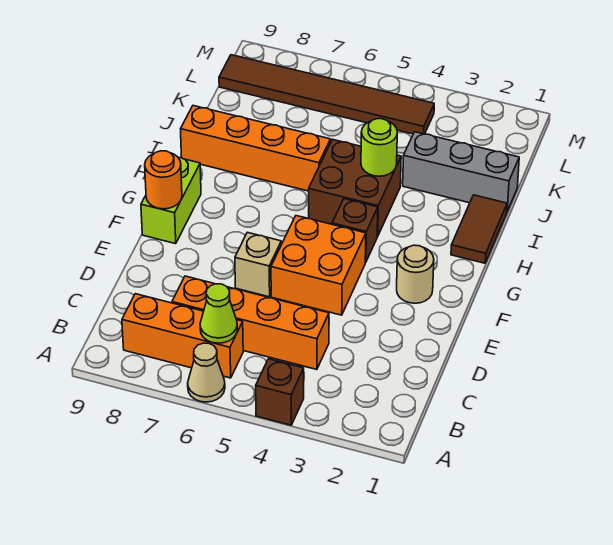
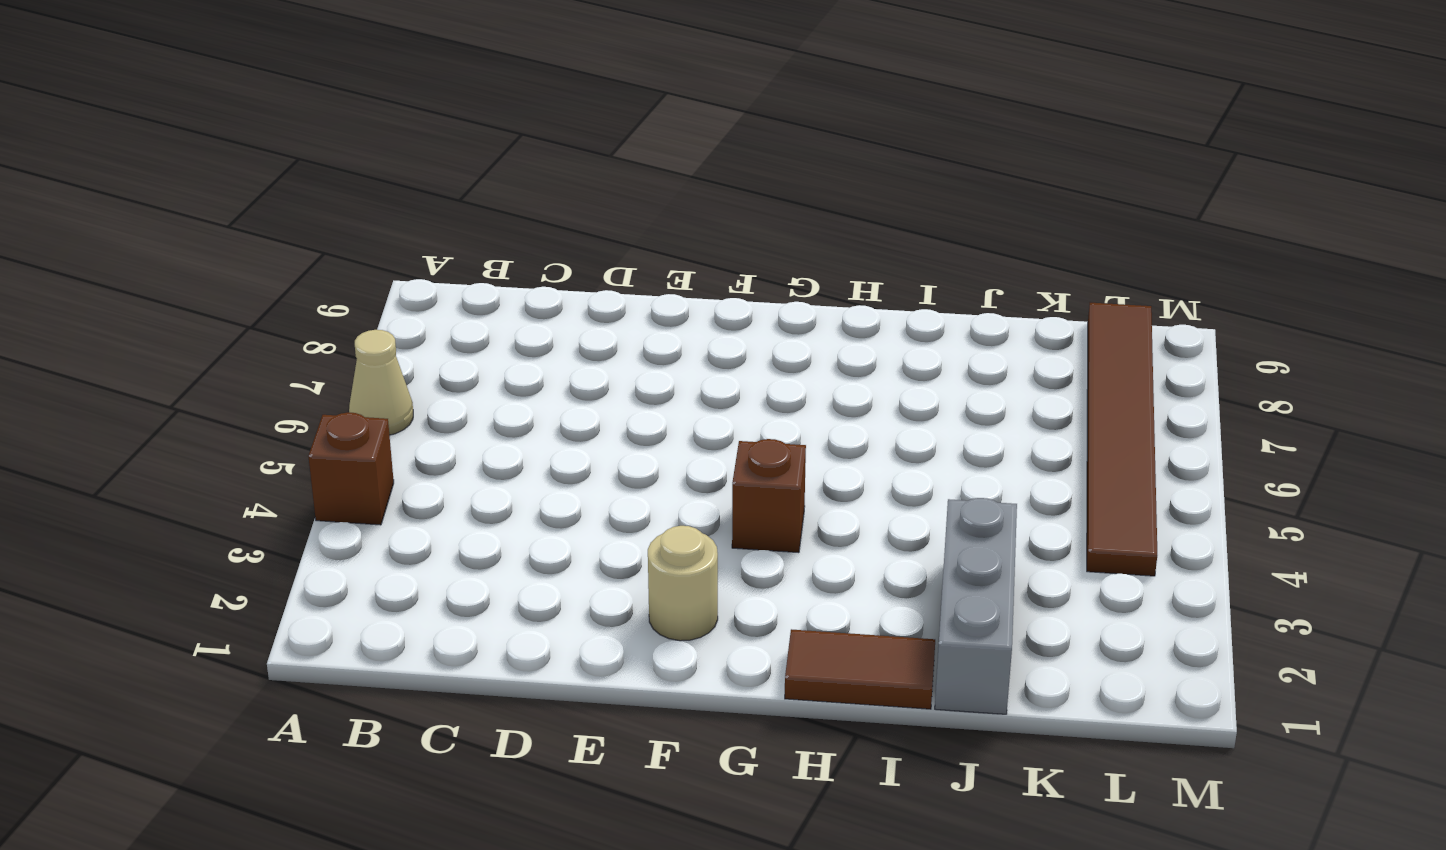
none -> orange 1x3 brick [122,294,243,378]
none -> orange 1x4 brick [172,276,329,370]
none -> orange 2x2 brick [271,216,366,315]

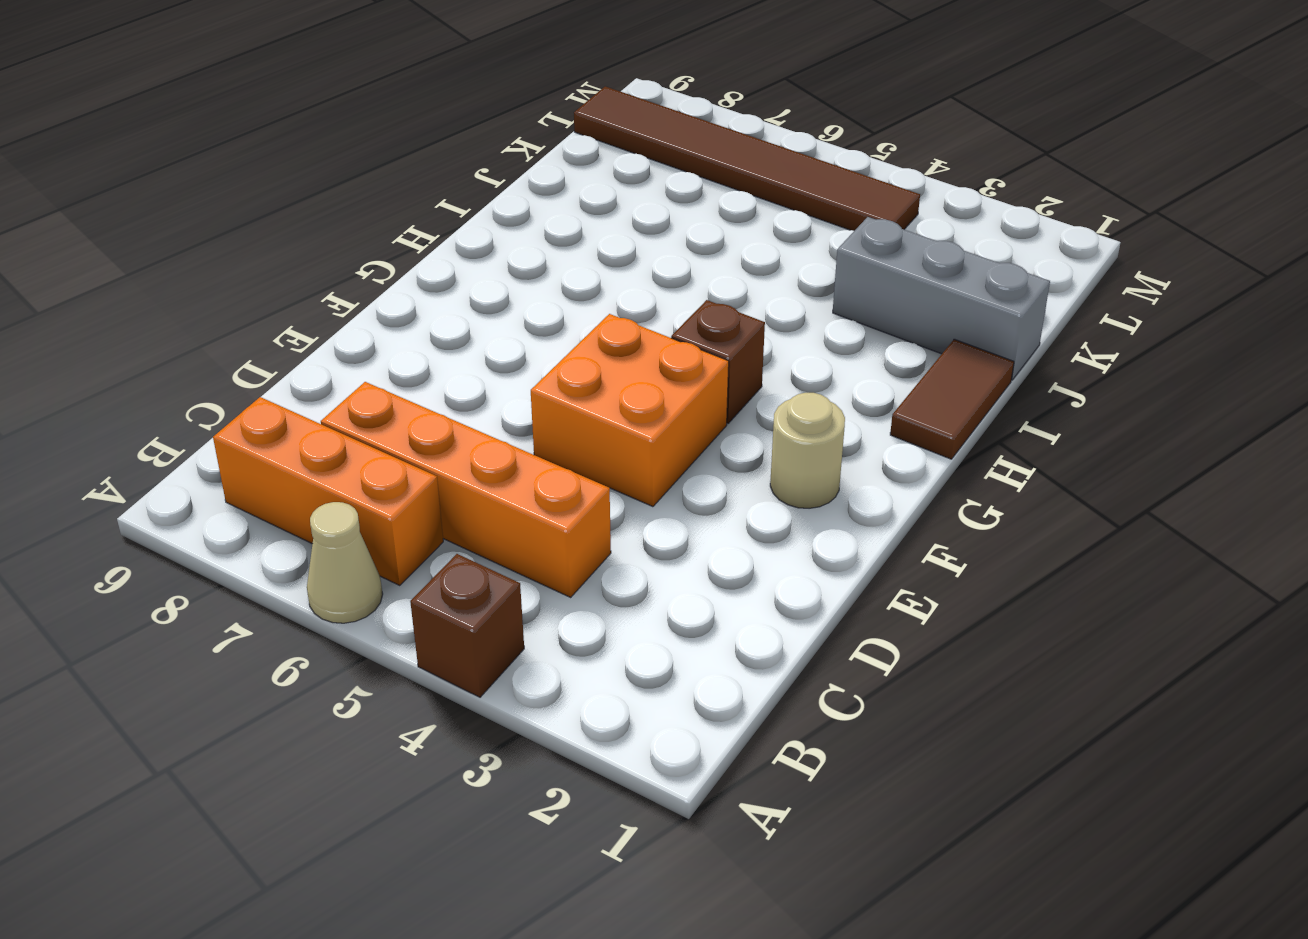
none -> tan 1x1 brick [235,232,281,297]
none -> lime 1x2 brick [141,158,201,244]
none -> brown 2x2 brick [309,139,401,236]

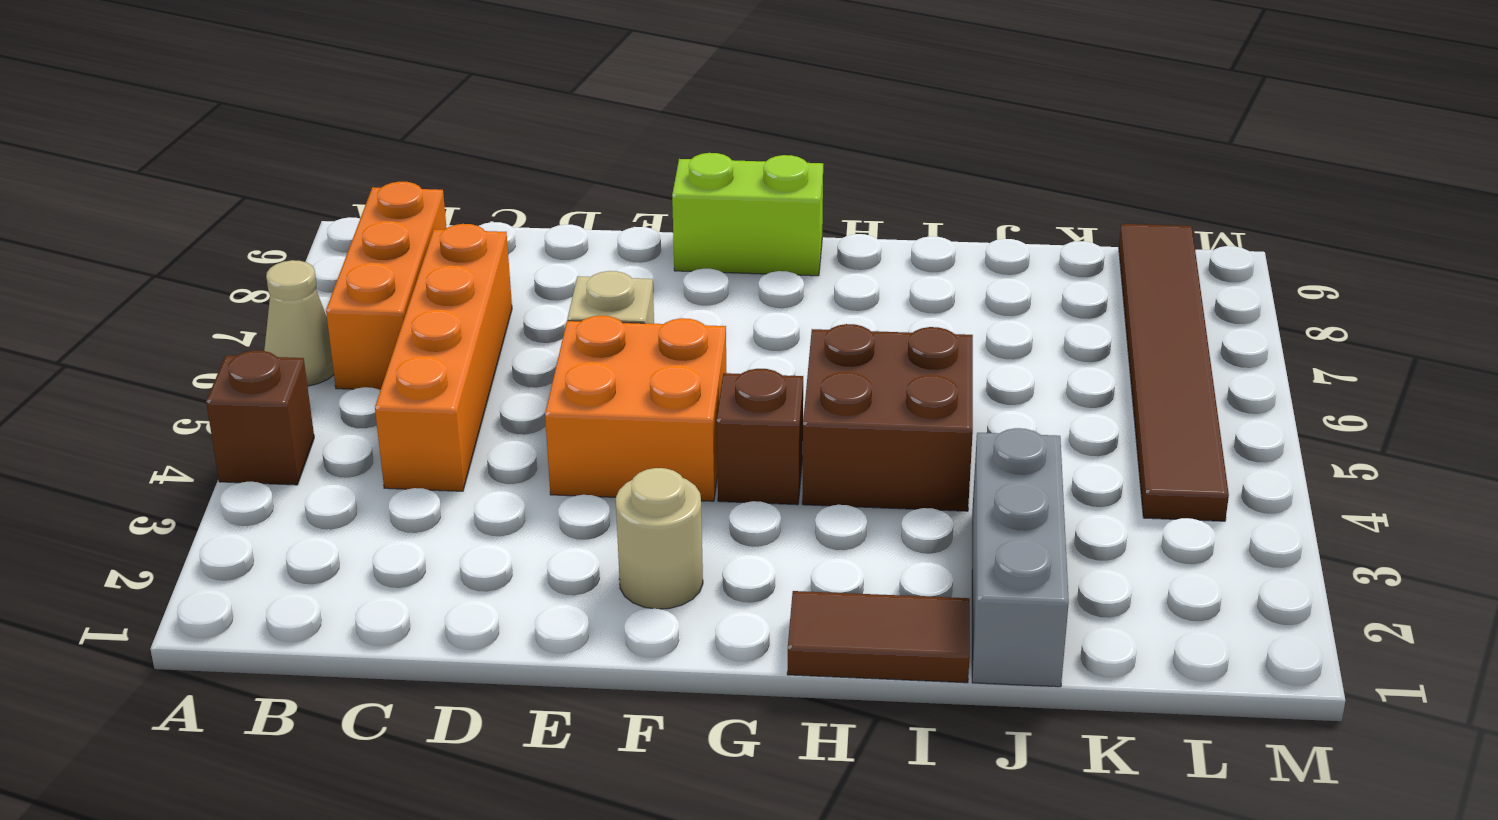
none -> orange 1x4 brick [181,106,331,191]
none -> lime 1x1 cone [200,284,237,343]
none -> orange 1x1 round brick [145,151,182,209]

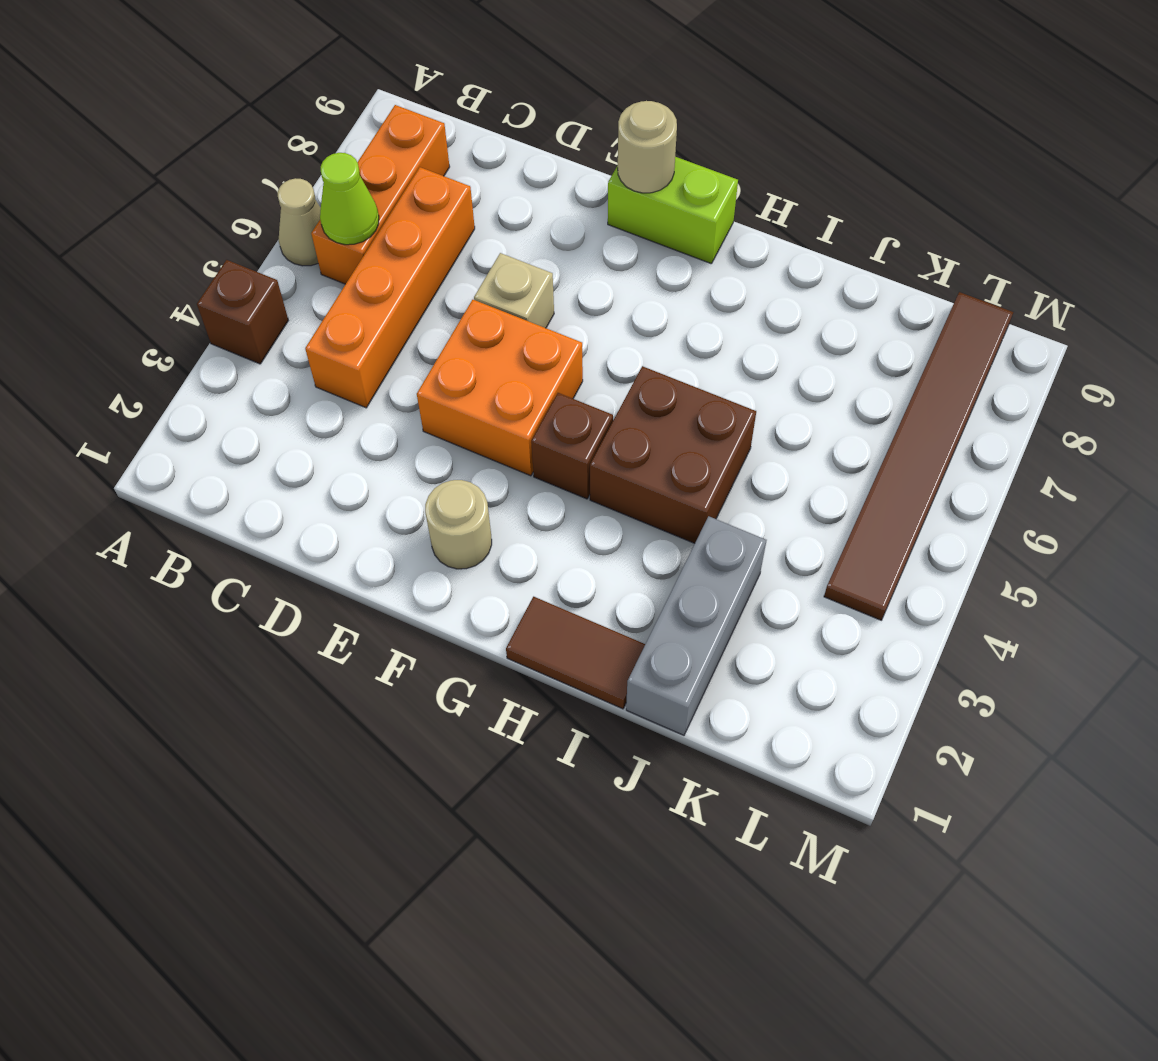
tan 1x1 round brick [618,101,677,193] -> orange 1x1 round brick [145,151,182,209]
none -> orange 1x4 brick [181,106,331,191]
none -> lime 1x1 round brick [361,119,397,176]

